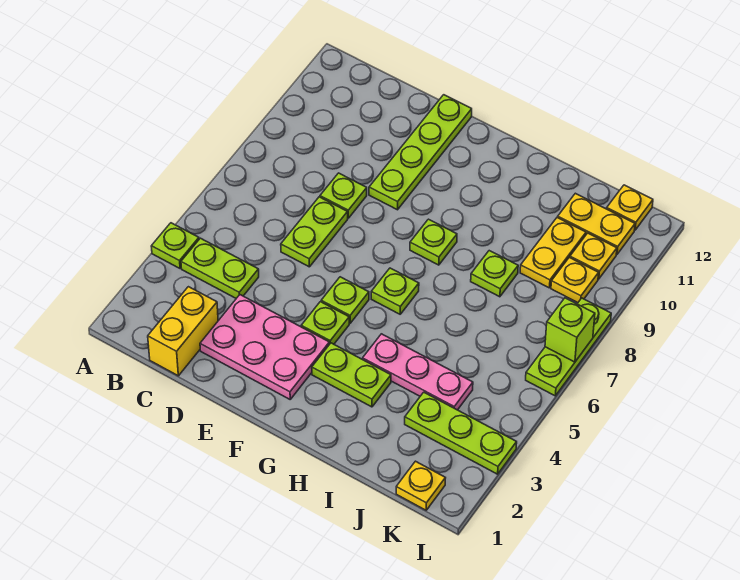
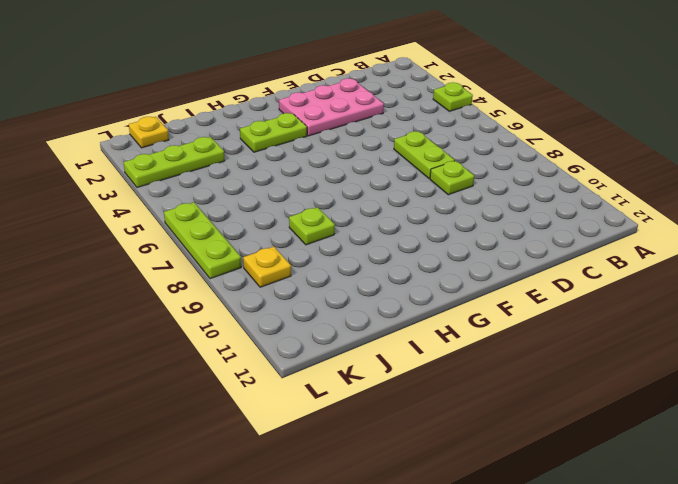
none -> lime 1x2 plate [181,238,259,298]
none -> yellow 1x2 brick [148,287,218,376]
none -> lime 1x4 plate [369,95,472,210]

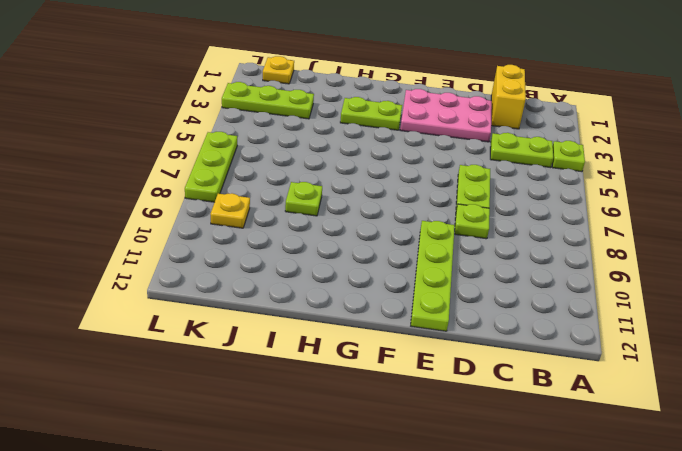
none -> lime 1x1 plate [301,302,349,344]
none -> lime 1x1 plate [321,277,369,323]
none -> lime 1x1 plate [371,268,419,314]

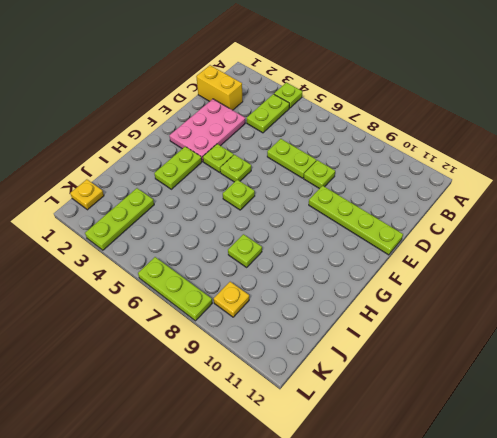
none -> lime 1x1 plate [410,219,457,265]
none -> pink 1x3 plate [363,334,473,410]
none -> yellow 1x2 plate [520,217,586,288]

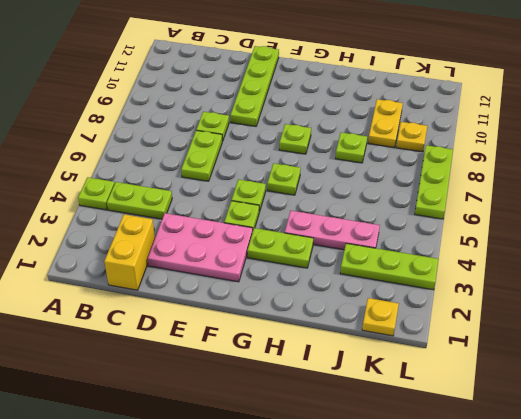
none -> yellow 1x2 plate [558,193,635,254]
none -> yellow 1x1 plate [570,233,617,279]
none -> yellow 1x1 plate [607,185,653,230]

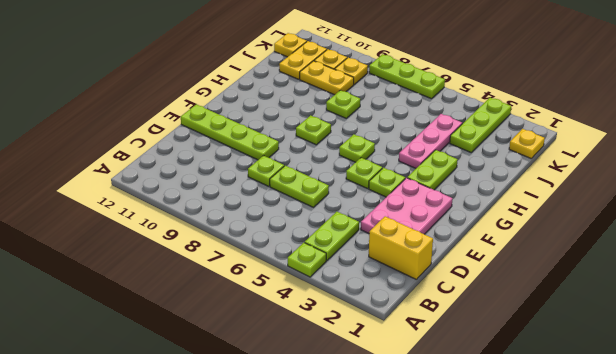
none -> lime 1x1 brick [545,298,595,362]

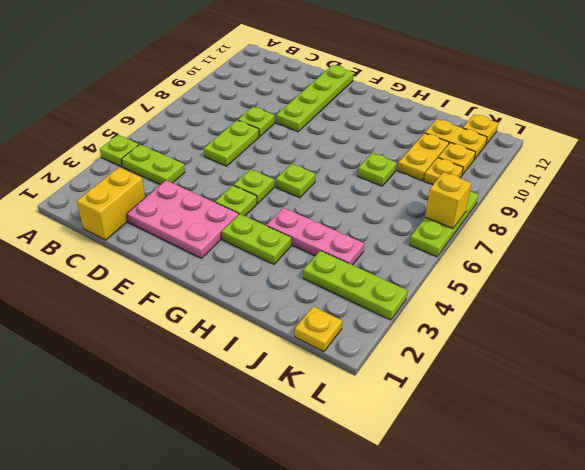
yellow 1x1 brick [425,172,471,229] -> lime 1x1 brick [545,298,595,362]
none -> lime 1x1 plate [410,219,457,265]

